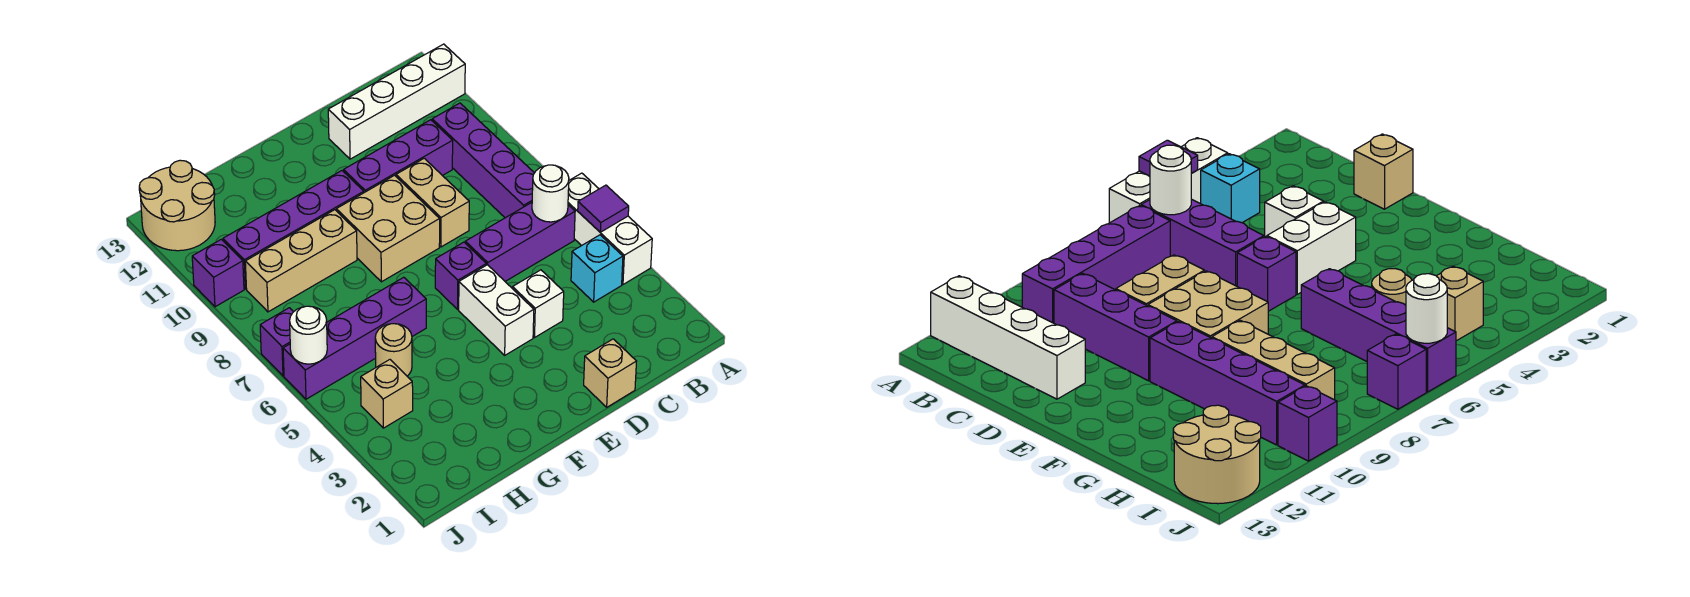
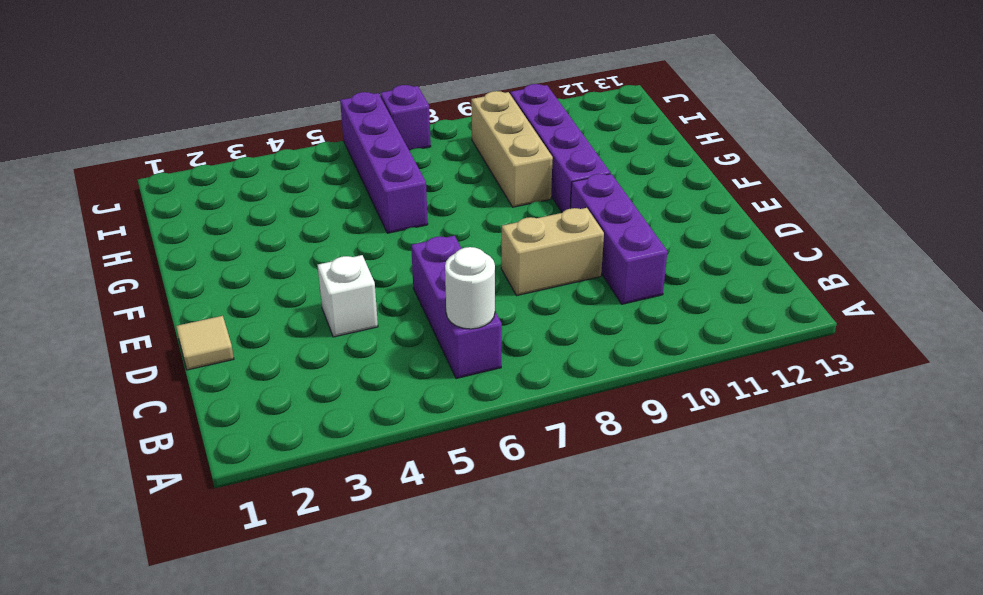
tan 1x1 tile [176,316,234,370] -> tan 1x1 brick [584,339,637,407]
none -> white 1x3 brick [568,173,652,284]
none -> white 1x4 brick [328,44,465,159]
none -> cyan 1x1 brick [571,235,623,302]

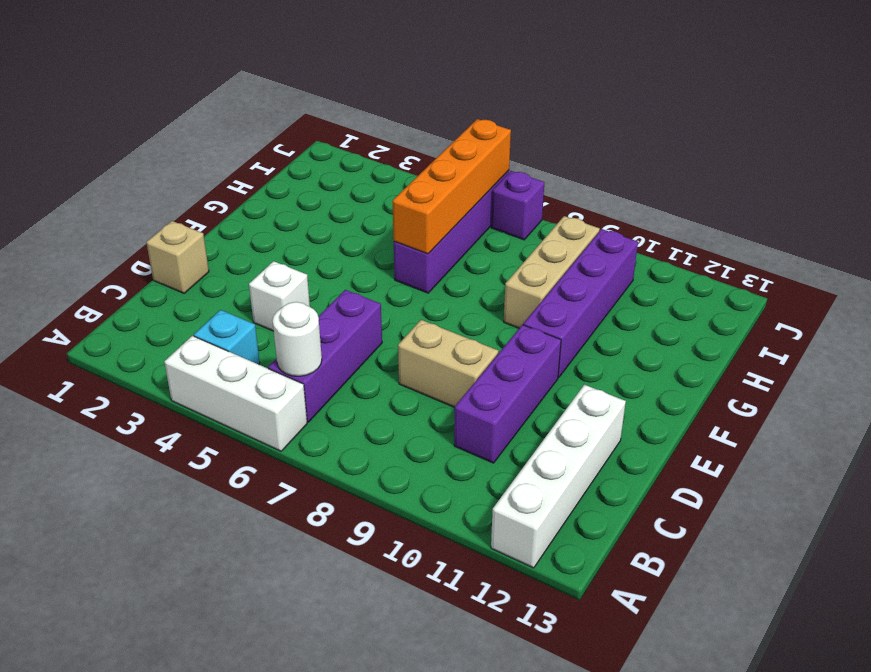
orange 1x4 brick [393,119,511,254] -> white 1x1 round brick [290,306,327,364]
none -> purple 1x4 brick [432,103,534,218]
none -> white 1x2 brick [459,265,534,355]
none -> purple 1x1 brick [435,242,486,309]

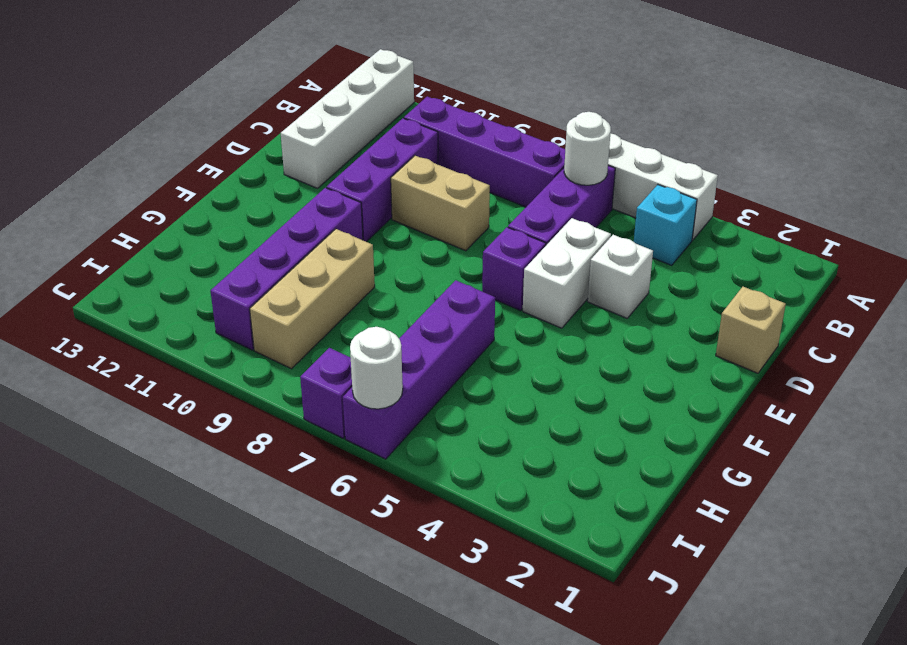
white 1x2 brick [523,218,611,328] -> white 1x2 brick turned to [459,265,534,355]
none -> tan 2x2 brick [336,175,440,282]
none -> tan 1x1 round brick [375,324,412,376]
none -> tan 1x1 brick [361,360,413,428]

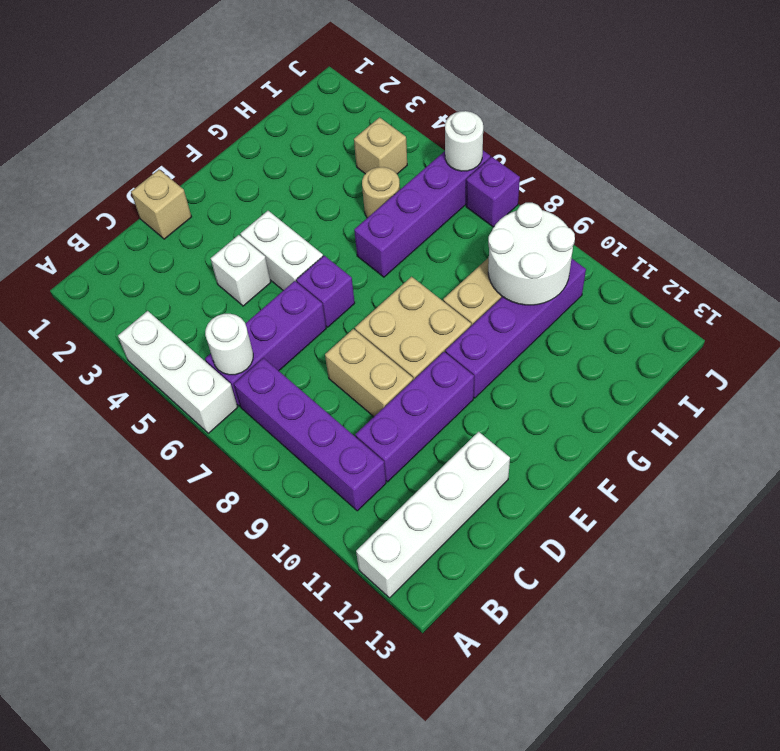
white 2x2 round brick [488,203,575,305] -> none
none -> cyan 1x1 brick [571,235,623,302]
none -> tan 2x2 round brick [139,160,215,251]
none -> purple 1x1 brick [192,239,244,307]

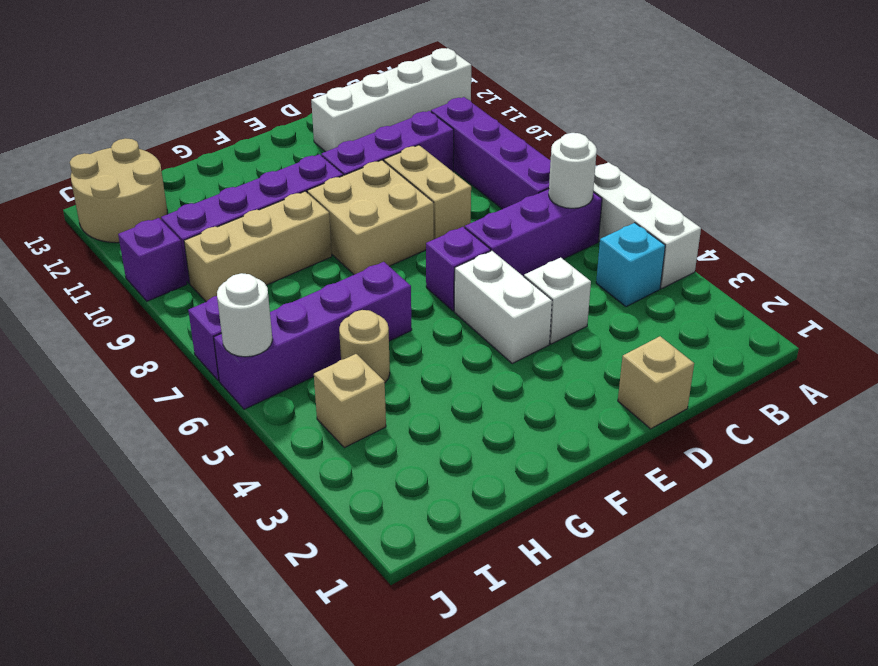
none -> purple 1x1 tile [578,185,629,232]

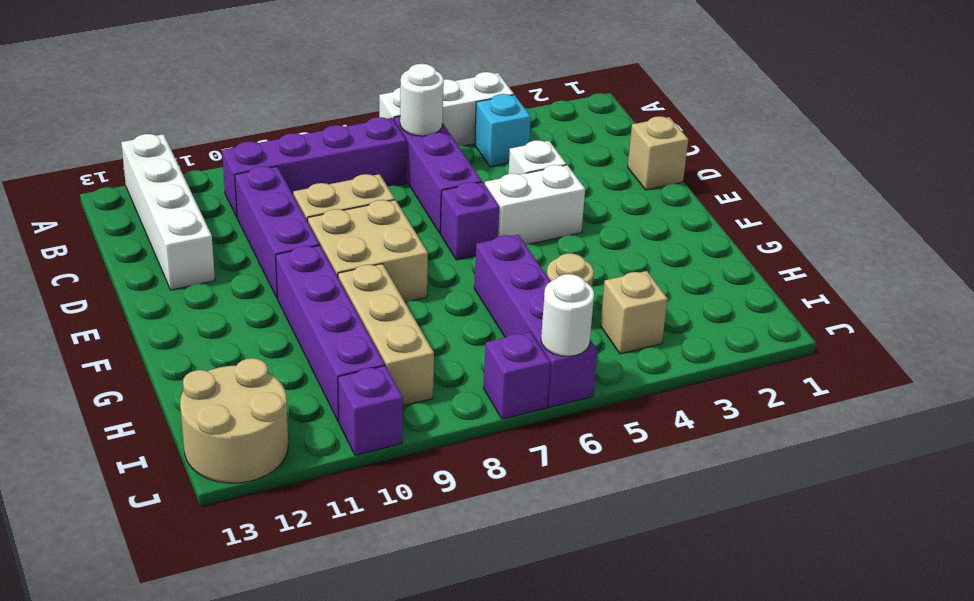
none -> purple 1x1 tile [578,185,629,232]

